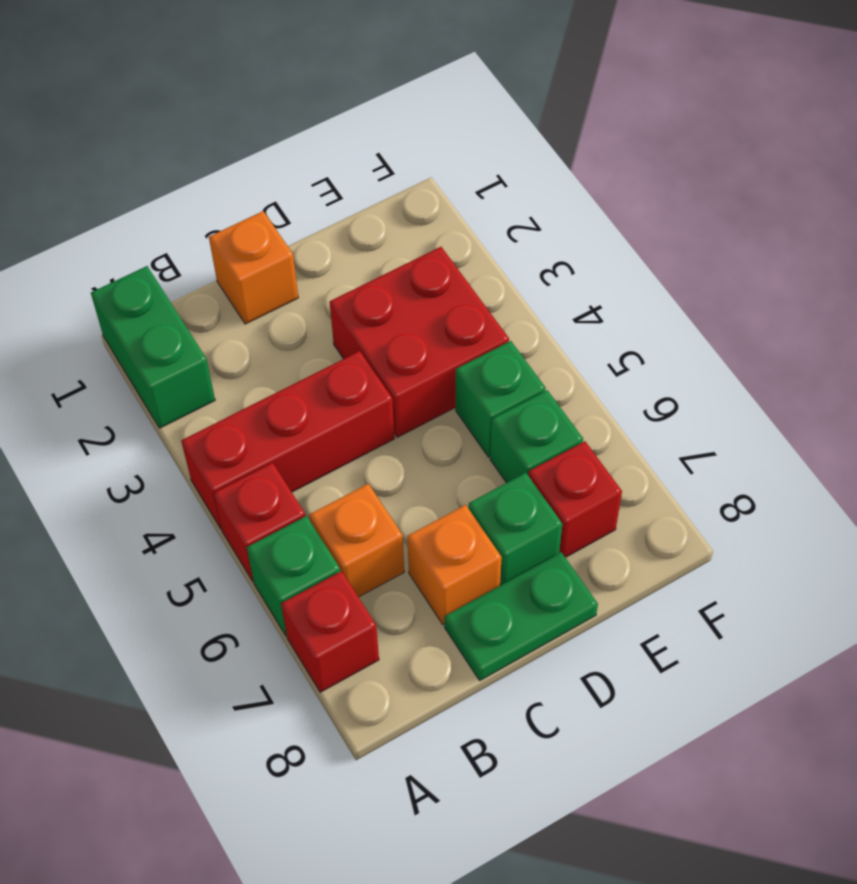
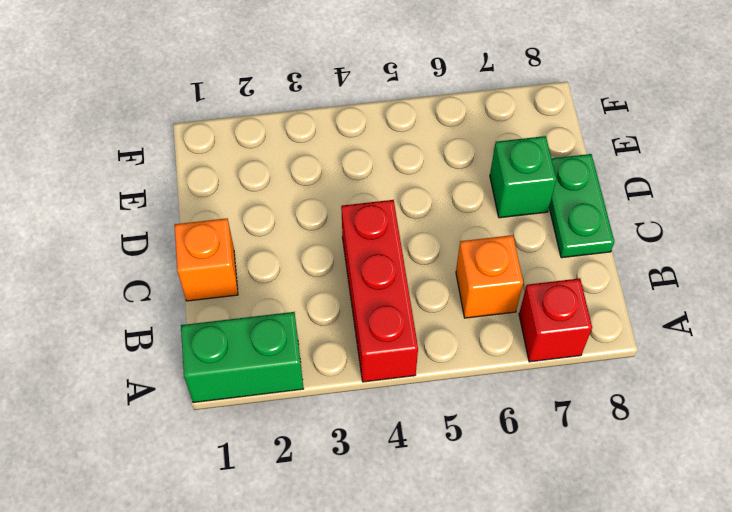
none -> red 1x1 brick [214,463,305,581]
none -> green 1x1 brick [247,516,340,636]
none -> orange 1x1 brick [407,505,502,625]

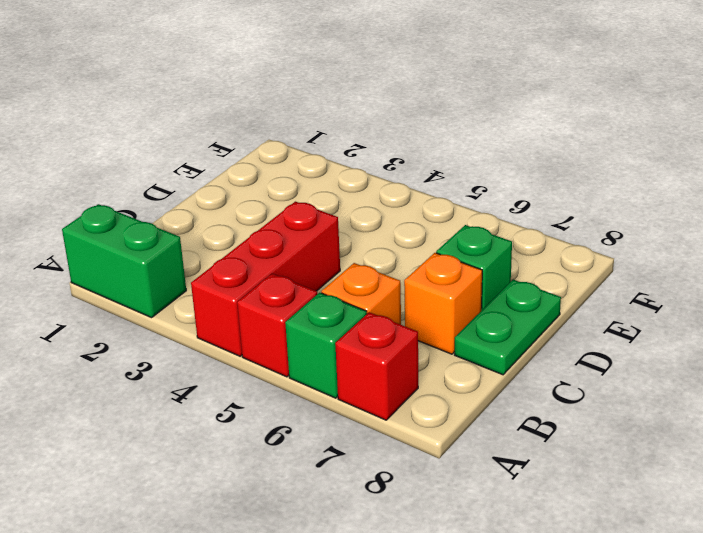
none -> orange 1x1 brick [209,211,298,324]
none -> red 2x2 brick [330,247,509,437]
none -> green 1x1 brick [456,341,546,457]

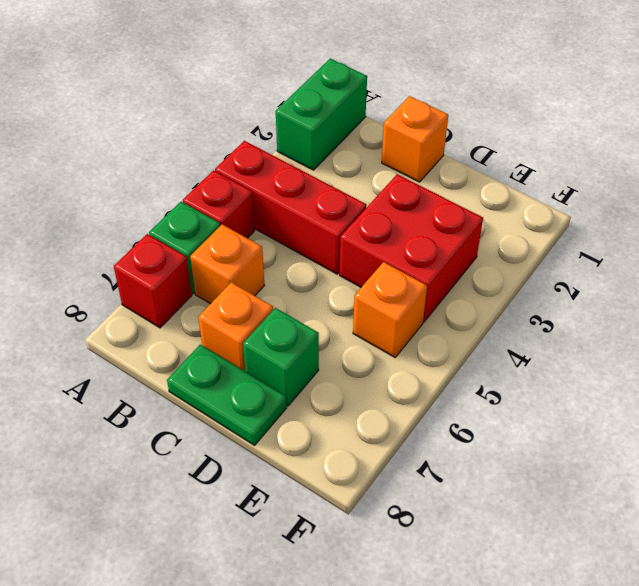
orange 1x1 brick [353,262,427,357] -> green 1x1 brick [456,341,546,457]
none -> green 1x1 brick [490,390,583,483]
none -> red 1x1 brick [529,441,622,557]

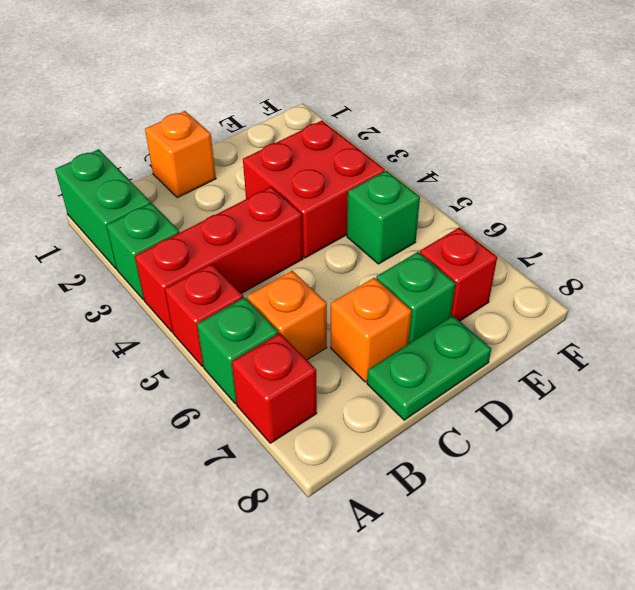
green 1x1 brick [107,203,180,299] -> green 1x1 brick moved to [490,390,583,483]

